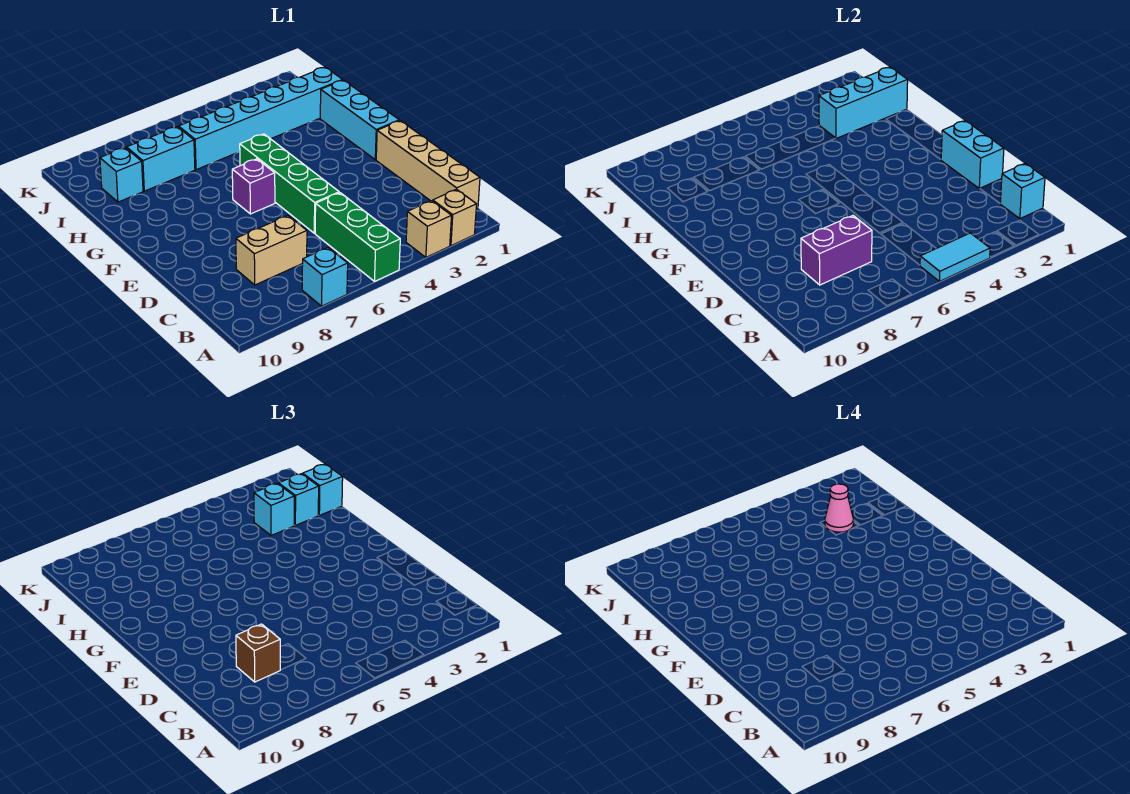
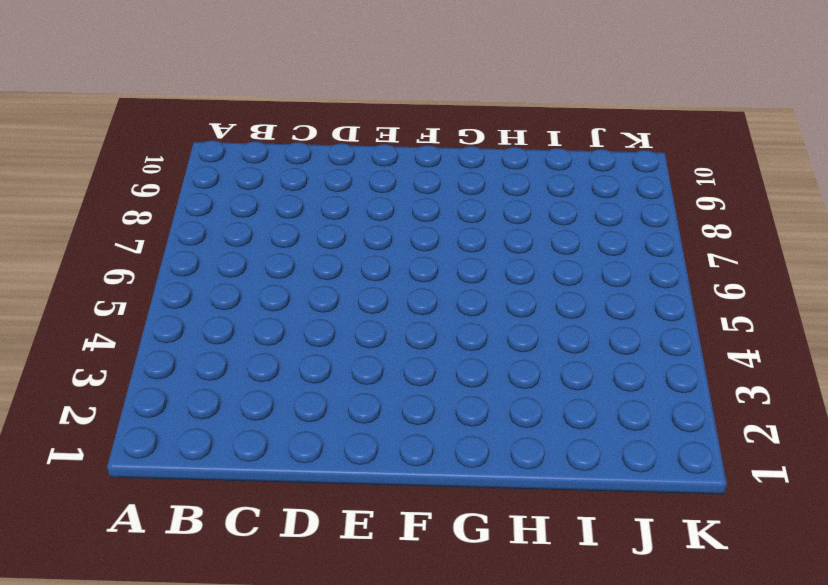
none -> tan 1x1 brick [433,189,477,246]
none -> tan 1x1 brick [406,201,452,257]
none -> green 1x3 brick [315,193,400,281]

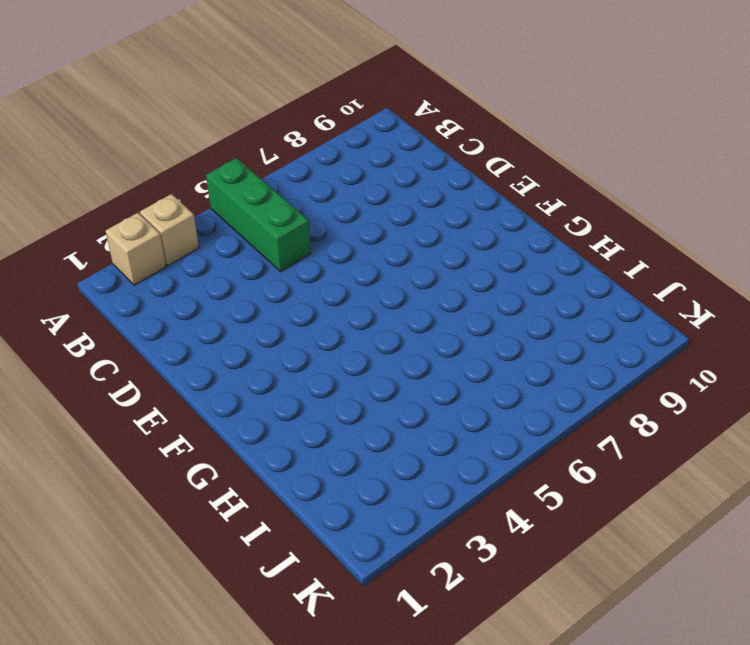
none -> cyan 1x1 brick [302,248,348,306]
none -> tan 1x4 brick [376,121,480,209]
none -> tan 1x2 brick [236,216,307,285]

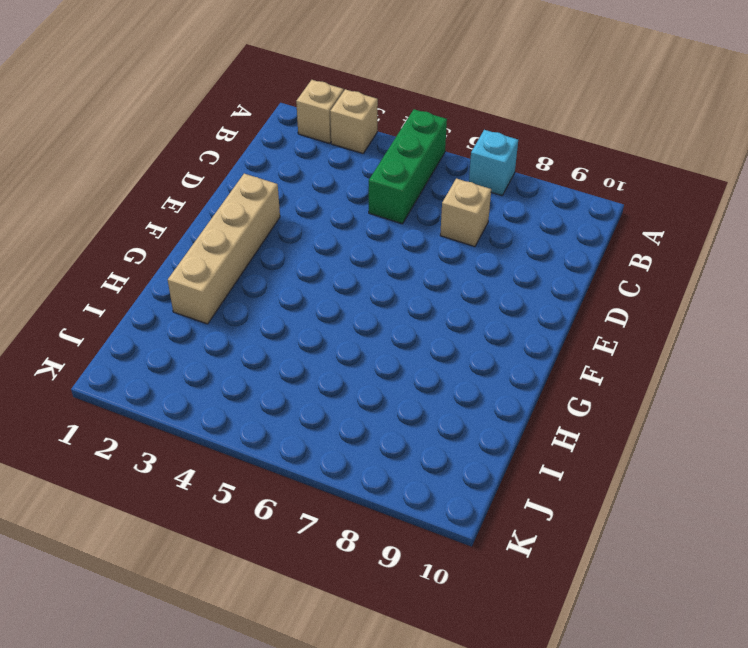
tan 1x1 brick [440,179,491,247] -> tan 1x2 brick [236,216,307,285]
tan 1x4 brick [168,174,280,324] -> tan 1x4 brick moved to [376,121,480,209]
none -> green 1x4 brick [240,134,339,233]
none -> cyan 1x3 brick [320,80,399,160]
none -> purple 1x1 brick [232,159,275,214]

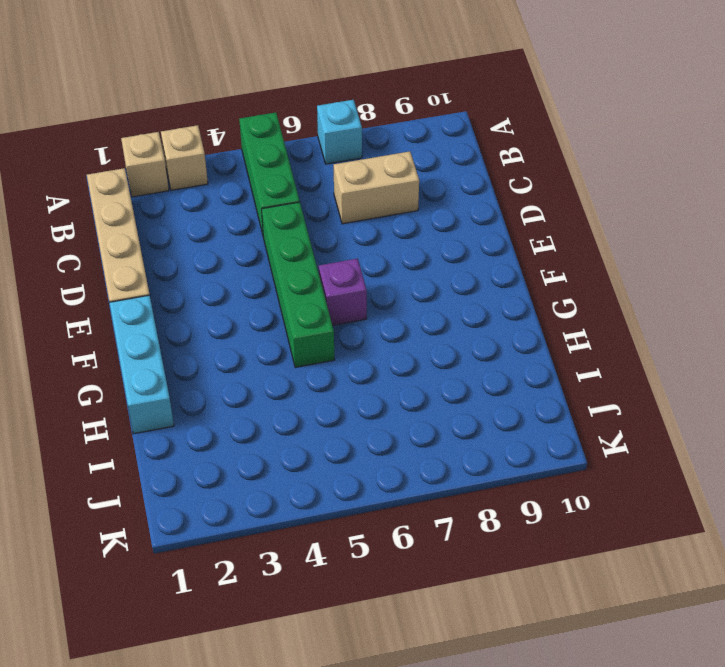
none -> cyan 1x6 brick [178,67,342,170]
none -> cyan 1x2 brick [126,127,195,191]
none -> cyan 1x1 brick [100,148,143,202]

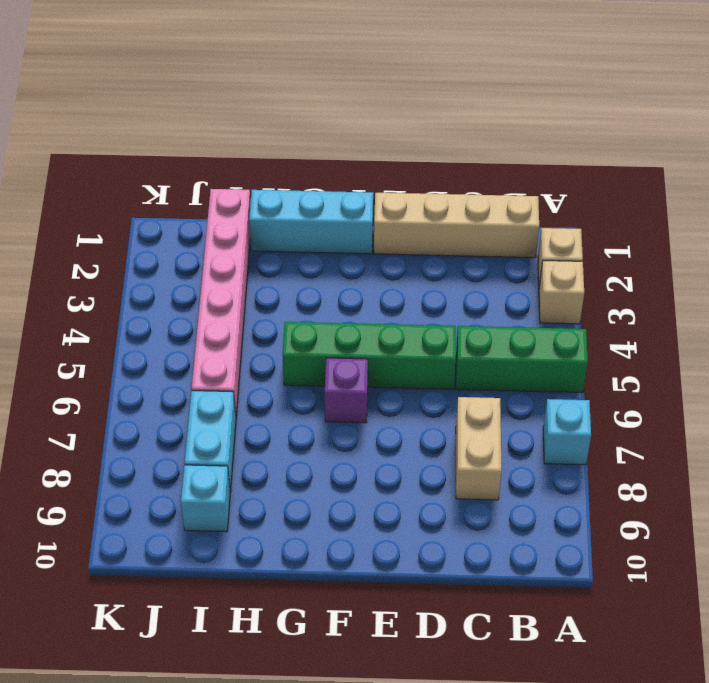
pink 1x6 brick [192,189,251,416] -> cyan 1x6 brick [178,67,342,170]
none -> cyan 1x2 tile [920,233,990,281]
none -> cyan 1x1 brick [1000,163,1045,219]
none -> purple 1x2 brick [801,216,872,285]

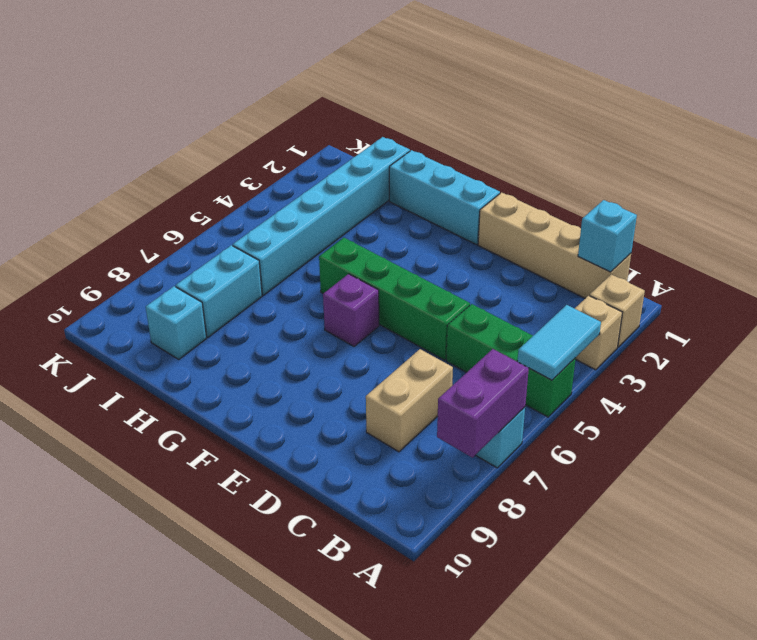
purple 1x2 brick [437,349,529,458] -> purple 1x2 brick moved to [801,216,872,285]
none -> cyan 1x2 brick [941,121,1004,189]
none -> cyan 1x3 brick [819,67,908,138]
none -> brown 1x1 brick [236,624,280,682]

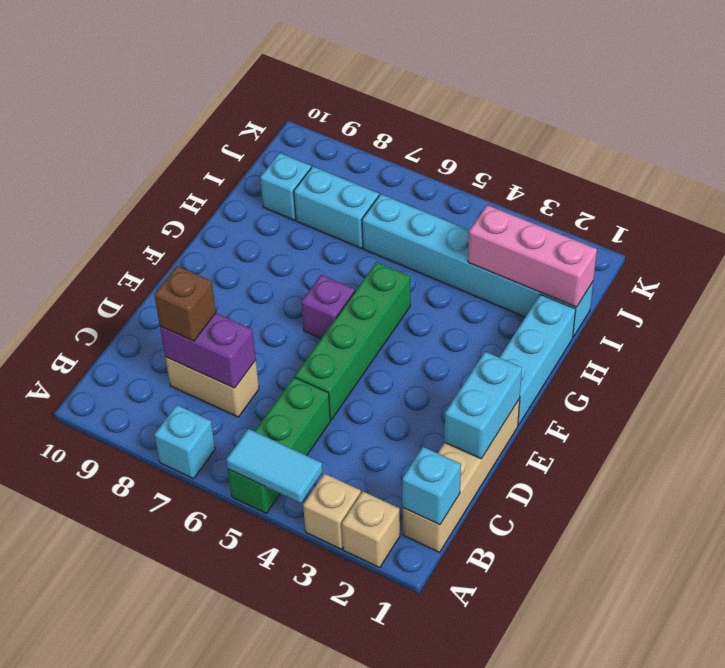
pink 1x3 brick [468,205,597,307] -> cyan 1x3 brick [819,67,908,138]
none -> cyan 1x1 brick [303,464,343,515]
none -> cyan 1x1 brick [278,474,319,525]
none -> cyan 1x1 brick [254,484,294,535]

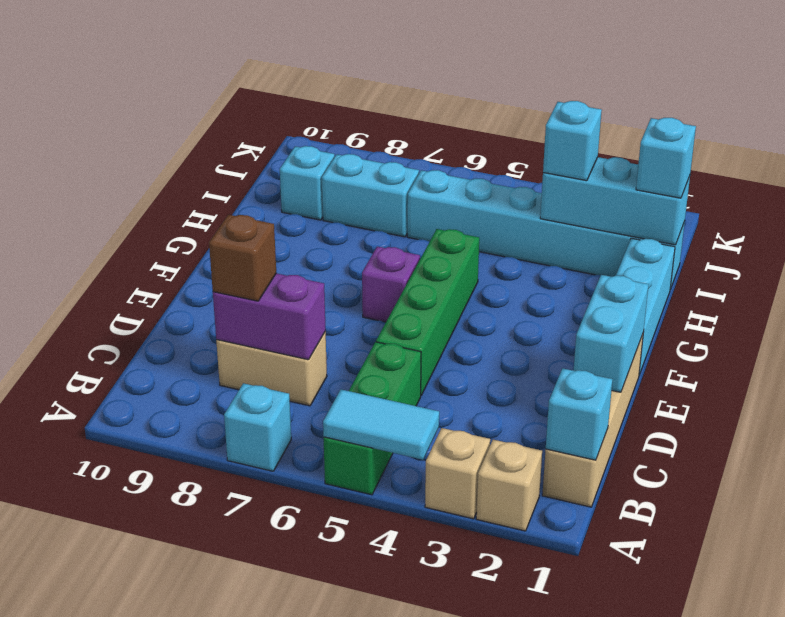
none -> cyan 1x1 brick [278,474,319,525]
none -> pink 1x1 cone [825,484,854,532]

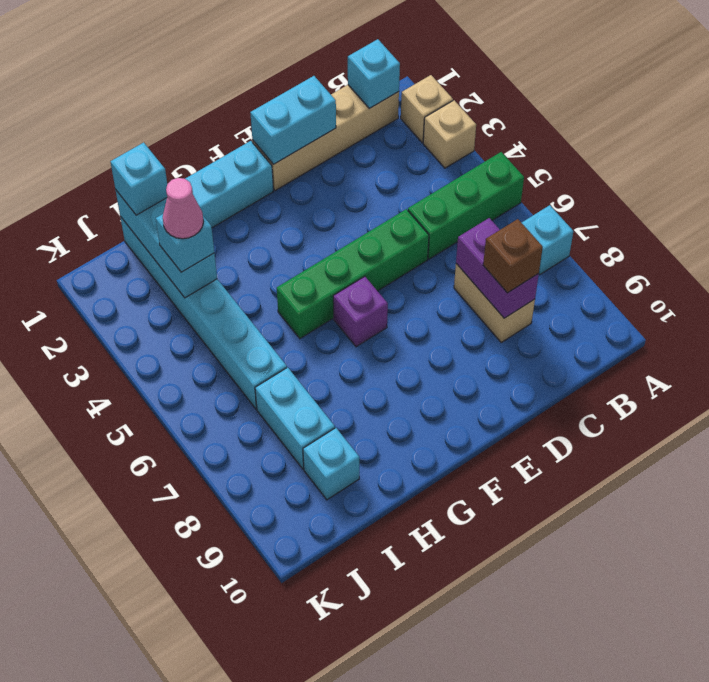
none -> cyan 1x2 tile [920,233,990,281]
none -> cyan 1x1 brick [278,474,319,525]

